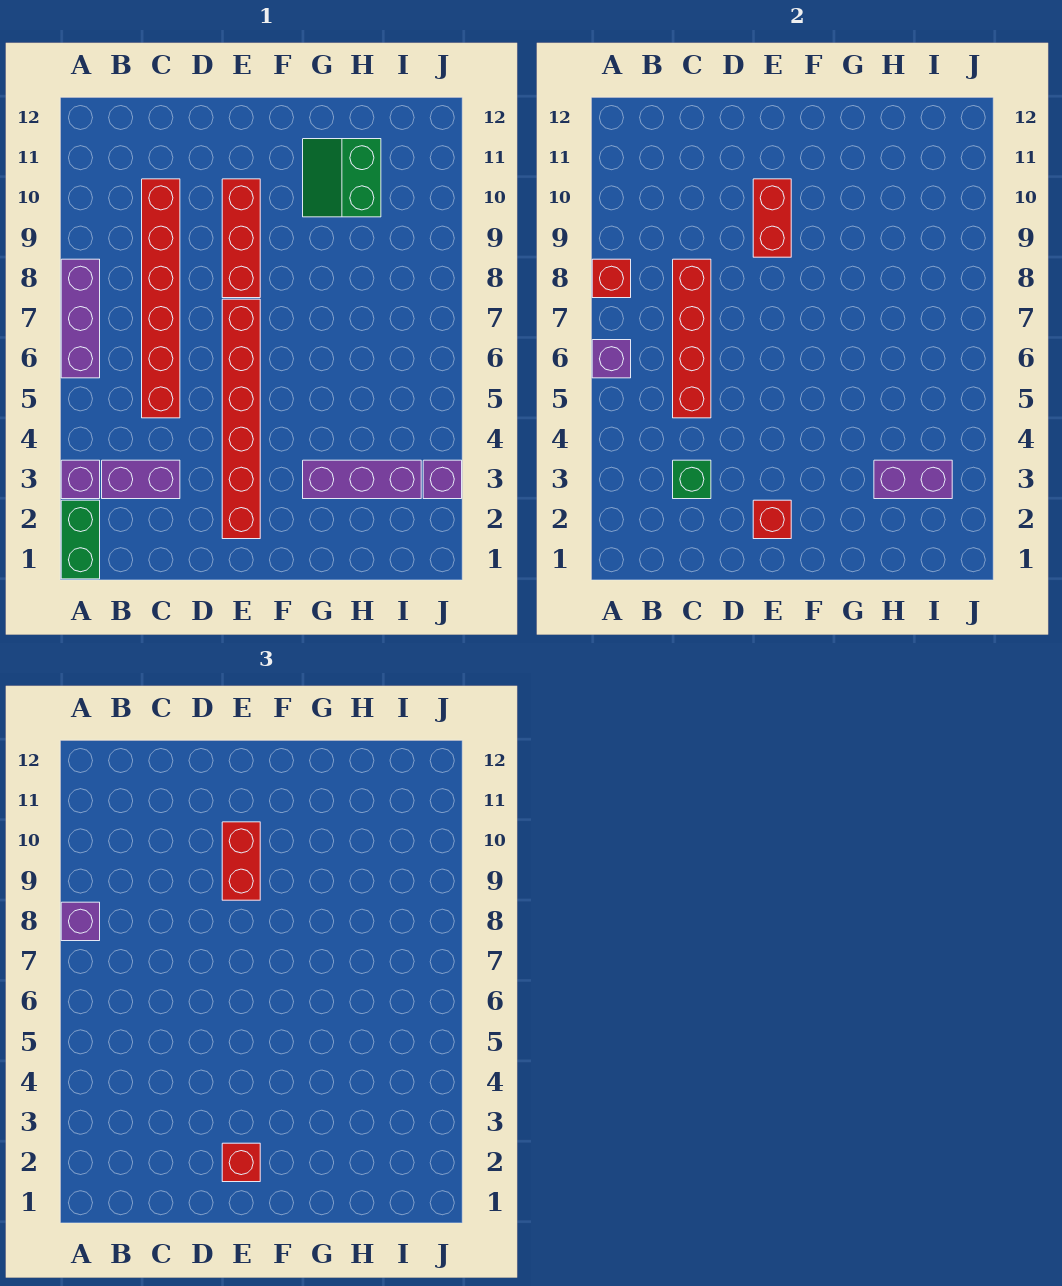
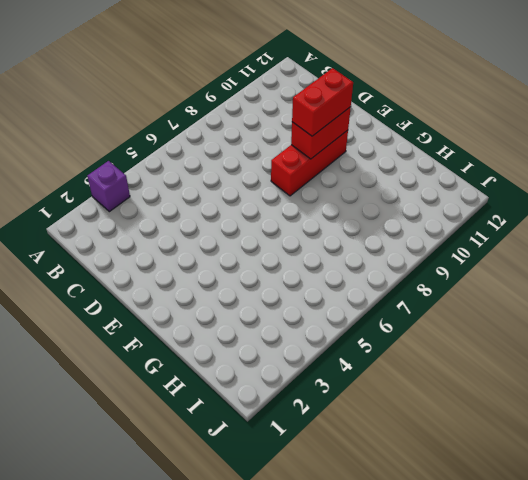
none -> green 1x2 brick [61,500,100,579]
none -> purple 1x3 brick [61,259,100,378]
none -> purple 1x2 brick [102,460,180,499]

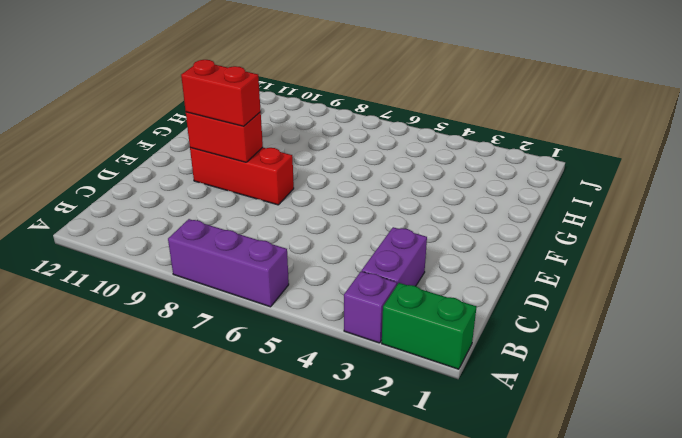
none -> red 1x6 brick [142,179,180,418]
none -> red 1x6 brick [222,299,260,539]
none -> purple 1x3 brick [303,460,421,499]

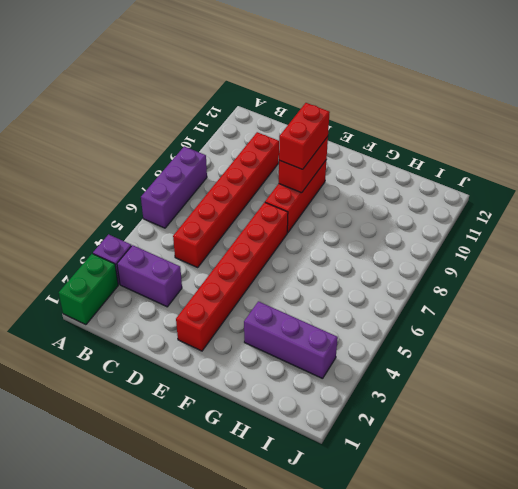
none -> green 2x2 slope [303,139,381,217]
none -> purple 1x1 brick [423,460,462,499]
none -> purple 1x1 brick [592,340,631,378]

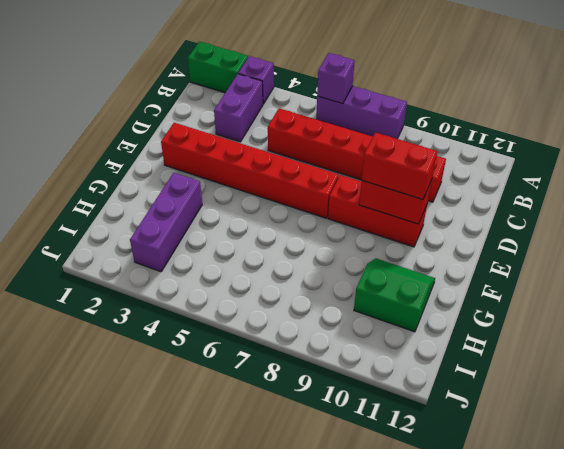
none -> purple 1x1 brick [423,460,462,499]
none -> red 1x1 brick [592,259,631,298]
none -> green 1x1 brick [673,460,711,499]

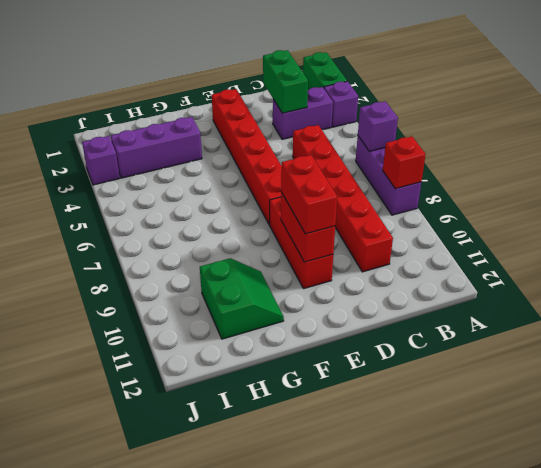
green 1x2 brick [263,50,308,113] -> green 1x1 brick [673,460,711,499]
none -> red 1x4 brick [673,259,711,418]
none -> red 1x1 brick [753,500,791,539]
none -> purple 1x2 brick [874,460,952,499]

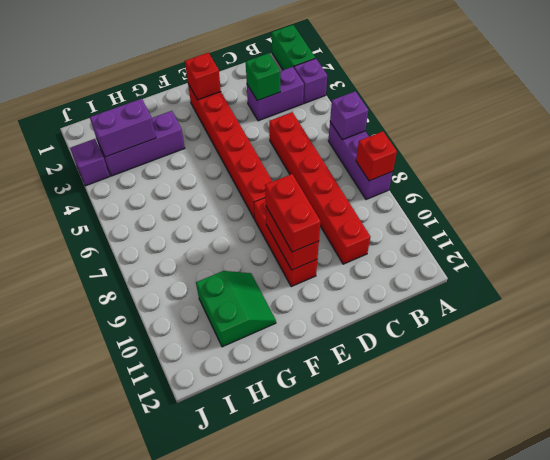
none -> red 1x4 brick [673,259,711,418]
none -> purple 1x1 brick [61,902,100,941]
none -> red 1x1 brick [222,1143,260,1182]

